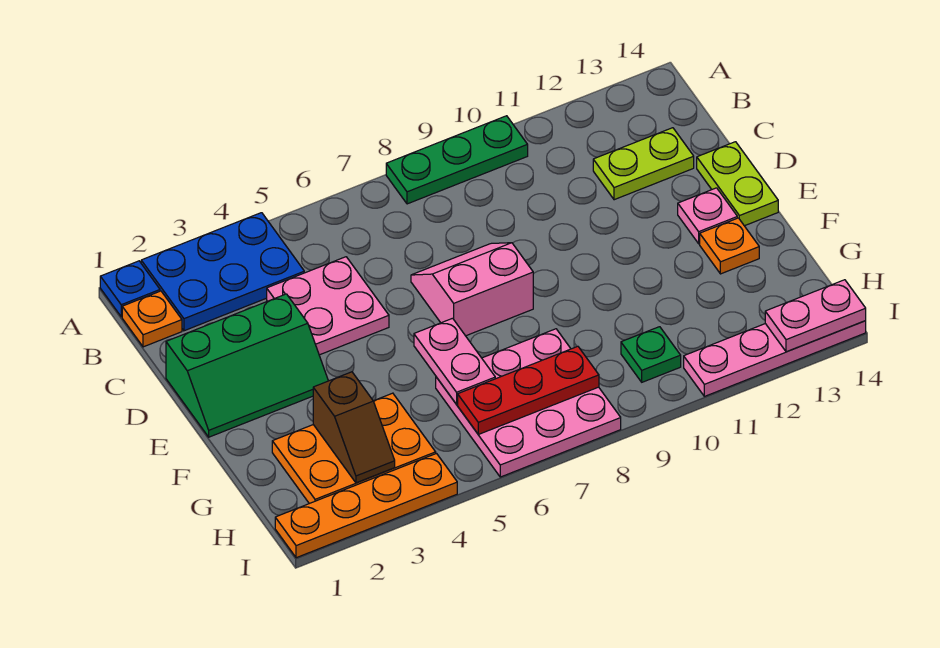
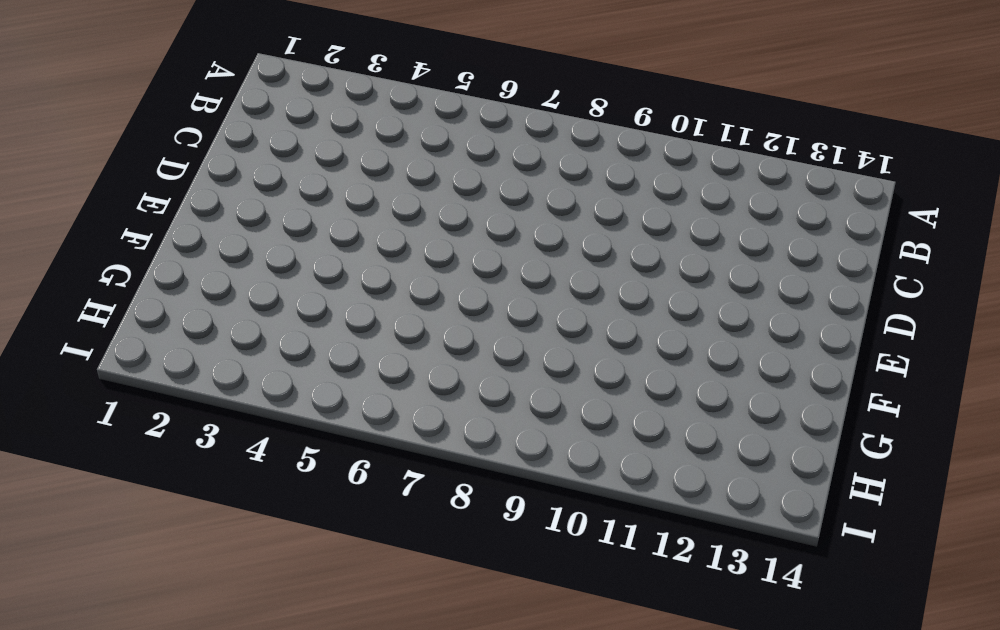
none -> blue 1x1 plate [100,261,160,317]
none -> blue 2x3 plate [141,213,304,331]
none -> green 1x3 plate [386,116,528,204]

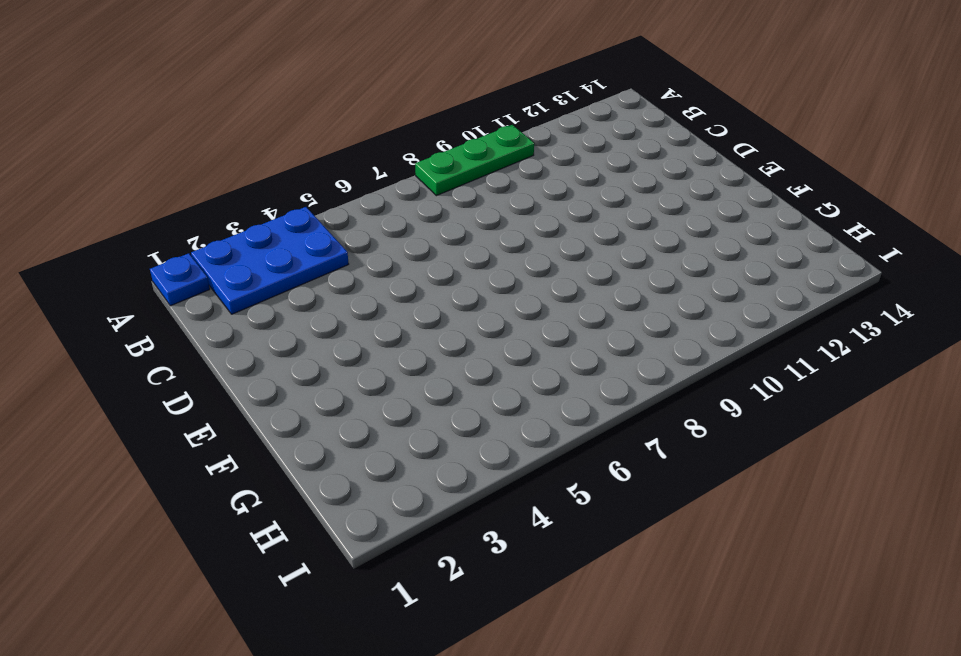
none -> orange 1x1 plate [122,291,182,347]
none -> pink 2x2 plate [267,257,389,355]
none -> lime 1x2 plate [593,128,694,200]

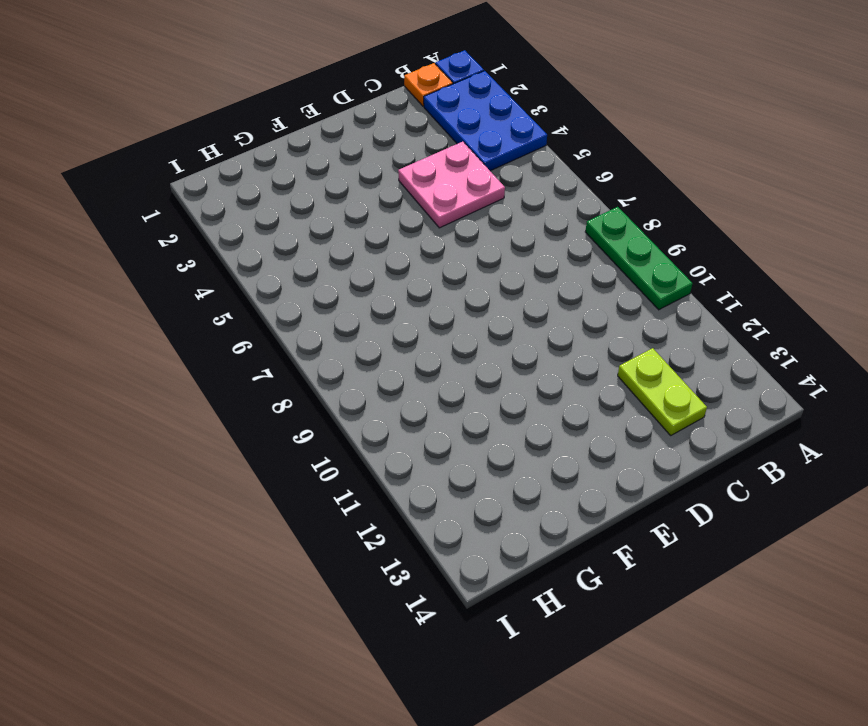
none -> green 2x3 slope [166,294,328,437]
none -> pink 2x2 slope [411,243,533,336]
none -> lime 1x2 plate [697,142,778,226]

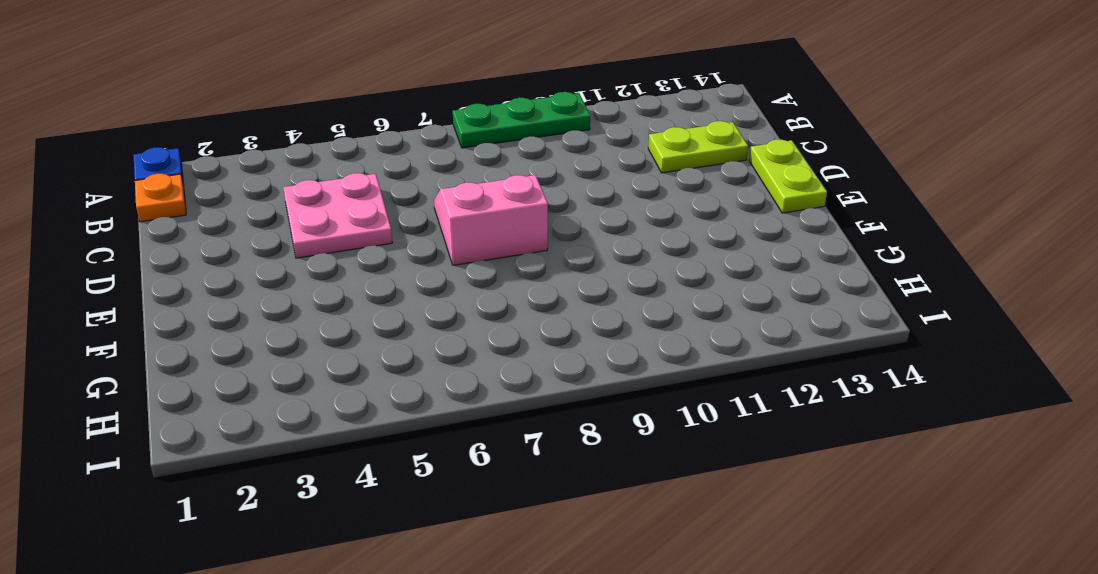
none -> blue 2x3 plate [141,213,304,331]
none -> green 2x3 slope [166,294,328,437]
none -> pink 1x1 plate [678,188,737,244]

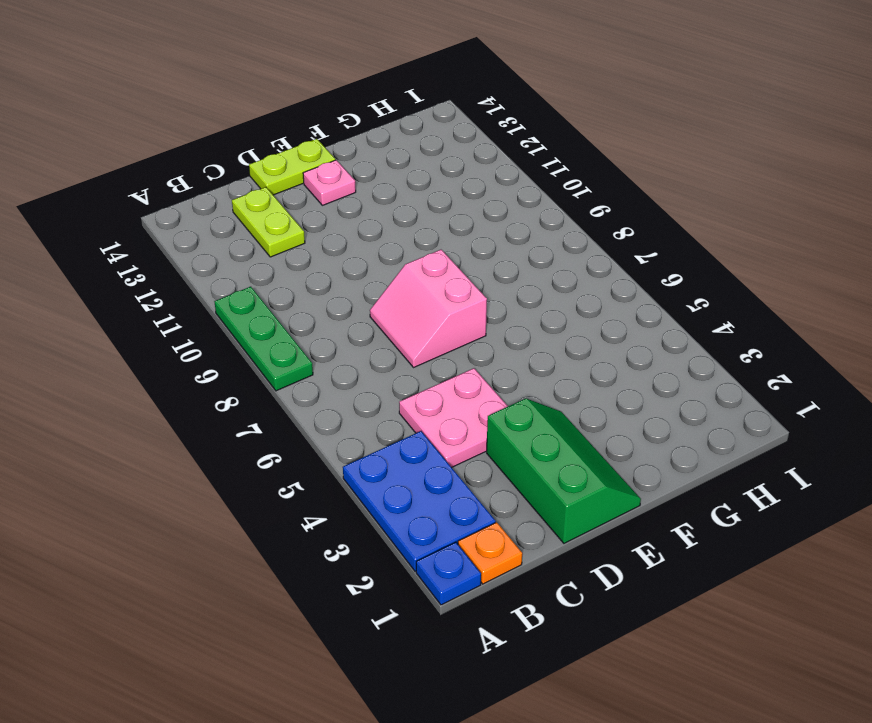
none -> orange 1x1 plate [700,218,759,274]
none -> orange 2x3 plate [272,393,436,504]
none -> pink 3x3 plate [436,329,621,477]

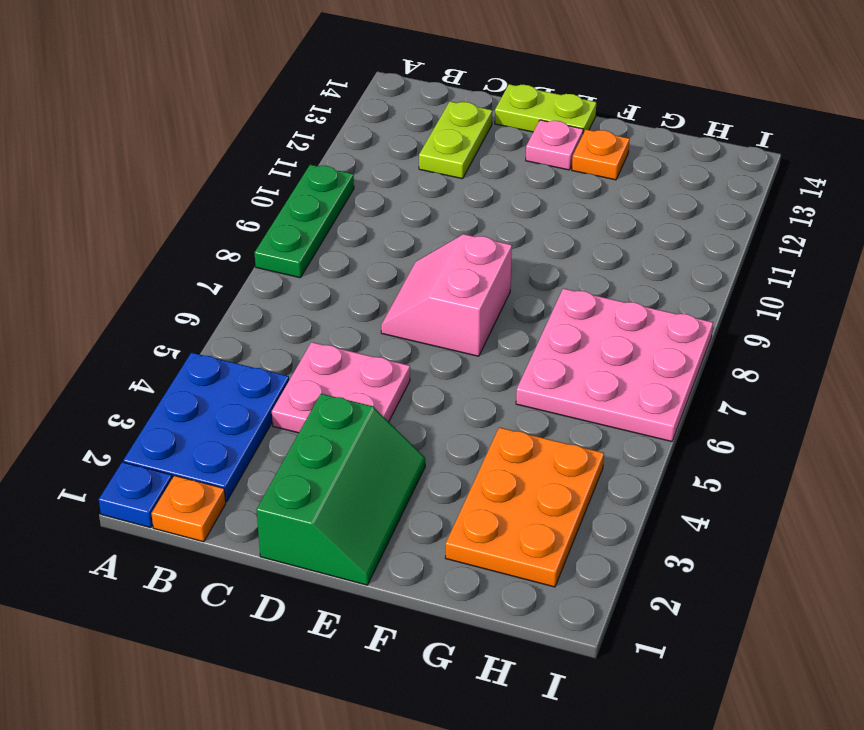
none -> green 1x1 plate [621,327,681,382]
none -> orange 1x4 plate [275,454,457,558]
none -> pink 1x4 plate [684,321,866,396]

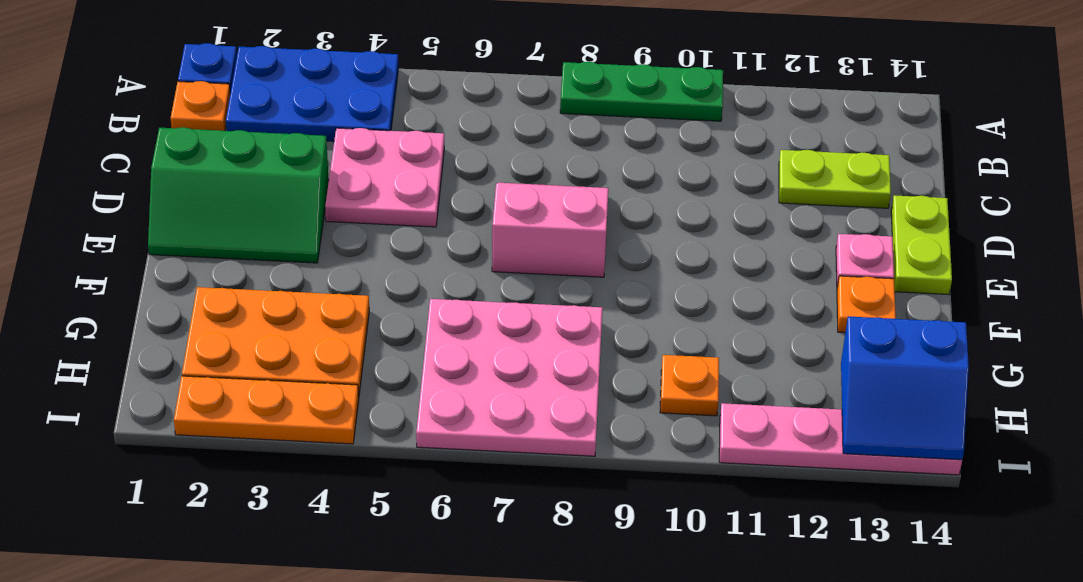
orange 1x1 plate [660,355,719,416] -> green 1x1 plate [621,327,681,382]
blue 2x2 slope [841,316,969,460] -> pink 1x2 plate [765,280,866,352]
orange 1x3 plate [174,376,359,444] -> orange 1x4 plate [275,454,457,558]
none -> pink 1x2 plate [414,318,495,404]
none -> brown 1x2 slope [313,372,395,483]
none -> red 1x3 plate [458,346,599,434]

